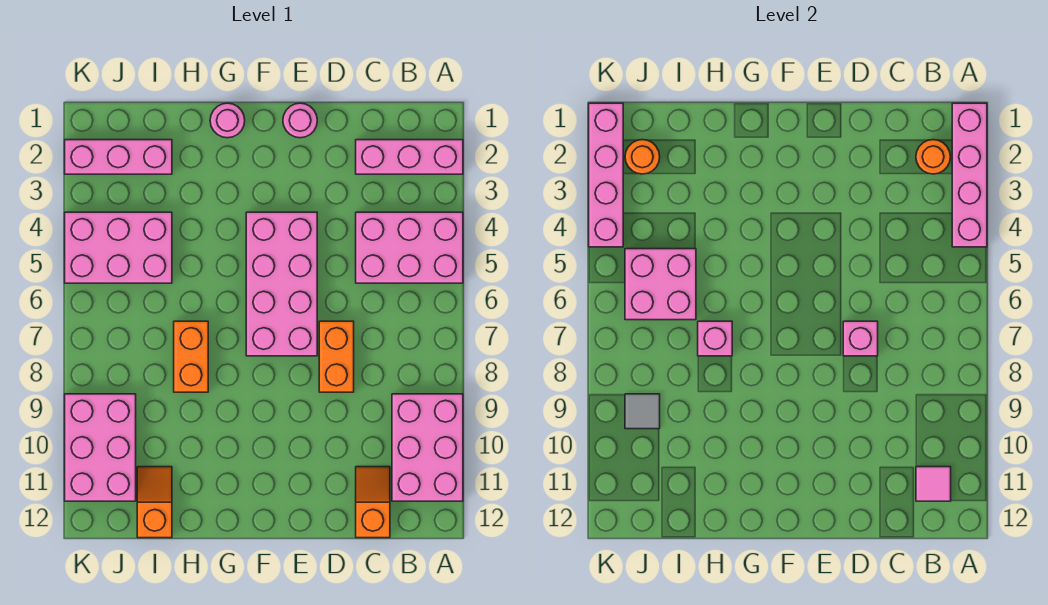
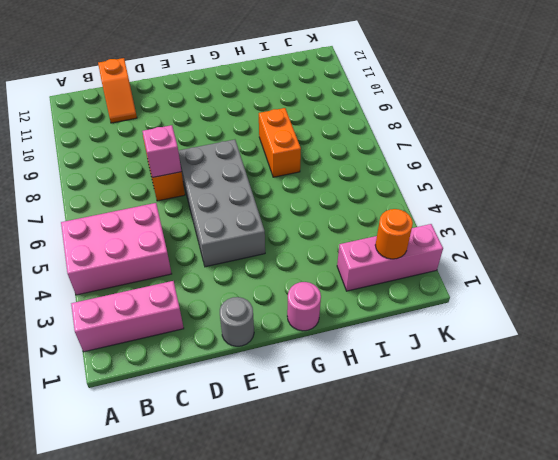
grey 1x1 round brick [220,297,254,346] -> pink 1x1 round brick [283,103,317,138]
grey 2x4 brick [178,140,265,267] -> pink 2x4 brick [246,212,317,356]
none -> pink 2x3 brick [392,394,463,501]
none -> pink 2x3 brick [65,212,172,283]
none -> orange 1x2 slope [137,467,172,538]

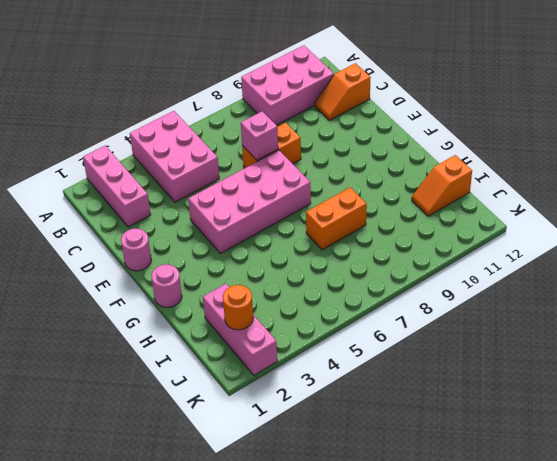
none -> pink 2x3 brick [65,212,172,283]
none -> pink 2x3 brick [65,394,136,501]
none -> pink 1x4 brick [952,103,987,247]

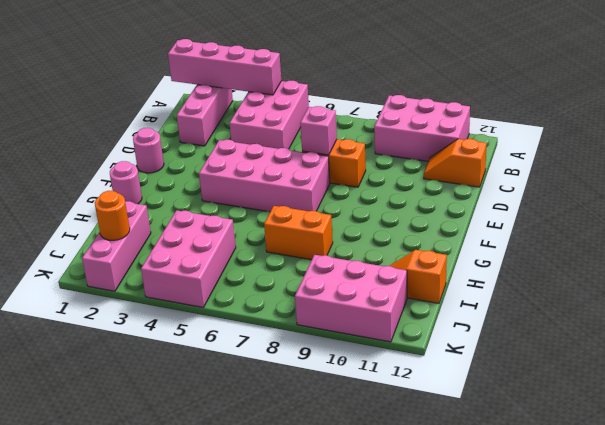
none -> orange 1x1 round brick [916,140,950,174]
none -> pink 1x1 tile [916,467,951,501]
none -> pink 1x1 brick [698,321,732,356]

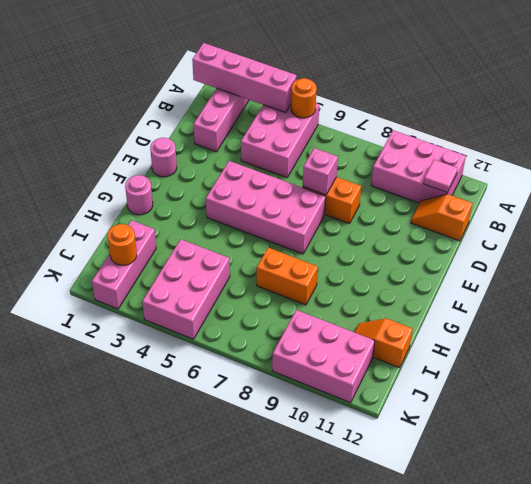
orange 1x1 round brick [291,78,317,118] -> orange 1x1 round brick moved to [916,140,950,174]
none -> pink 1x1 brick [698,321,732,356]
none -> pink 2x2 brick [625,249,696,320]
none -> grey 1x1 tile [625,394,660,429]

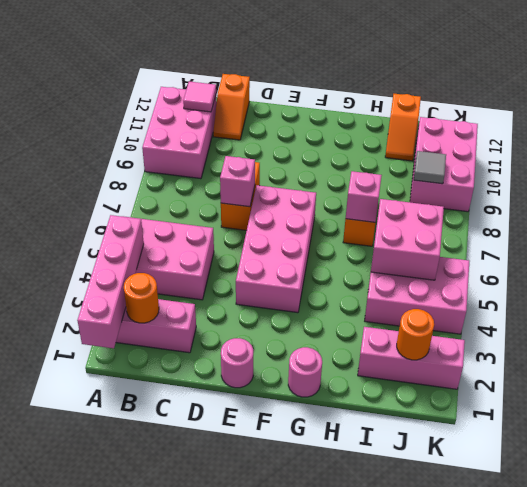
none -> pink 1x4 brick [589,103,623,247]

